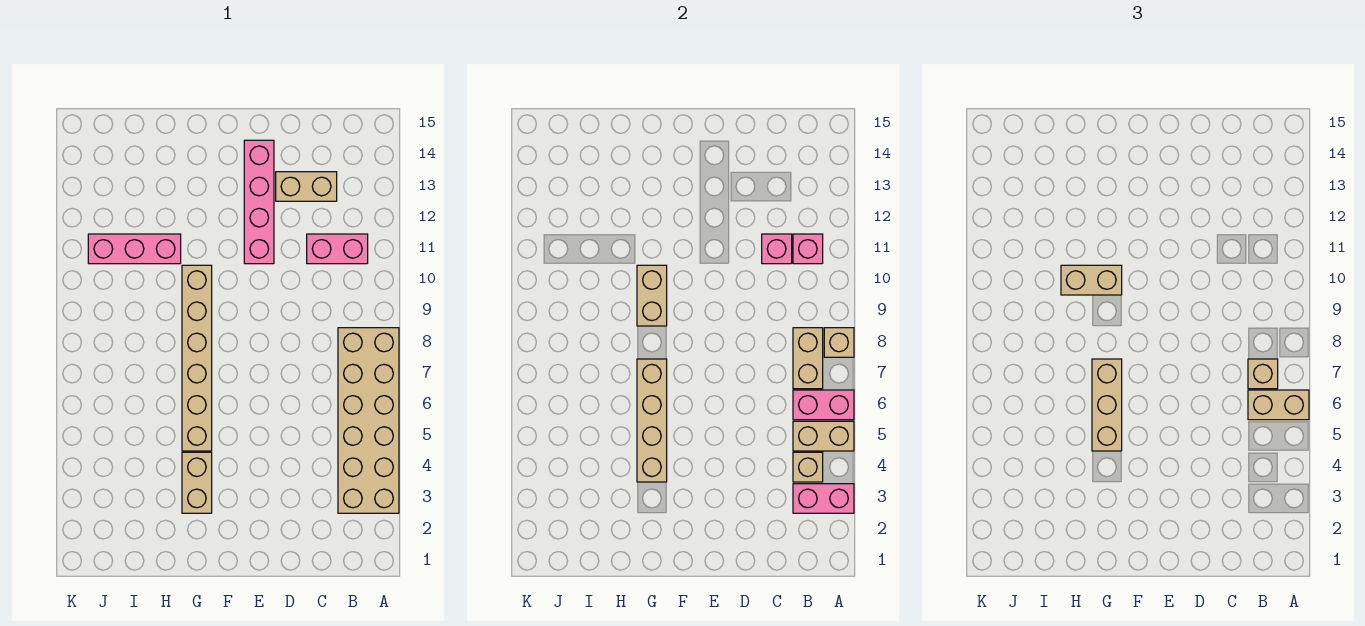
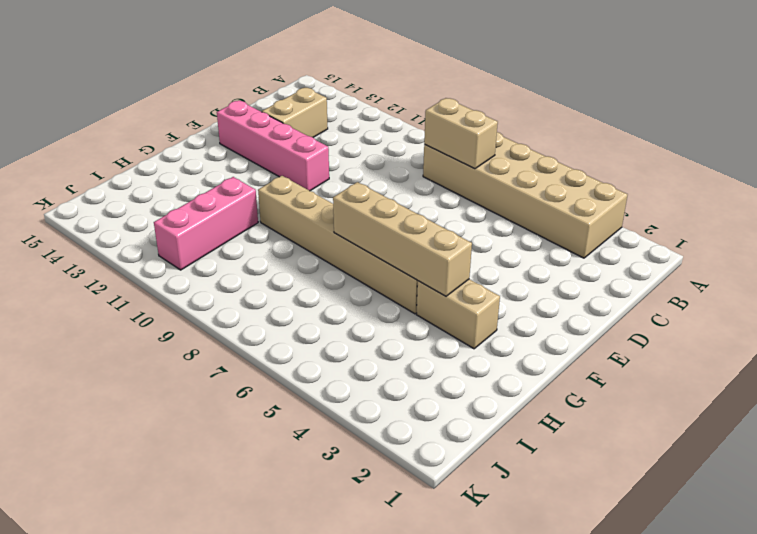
none -> pink 1x2 brick [307,234,368,264]
none -> pink 1x2 brick [793,484,854,513]
none -> tan 1x2 brick [793,421,854,451]

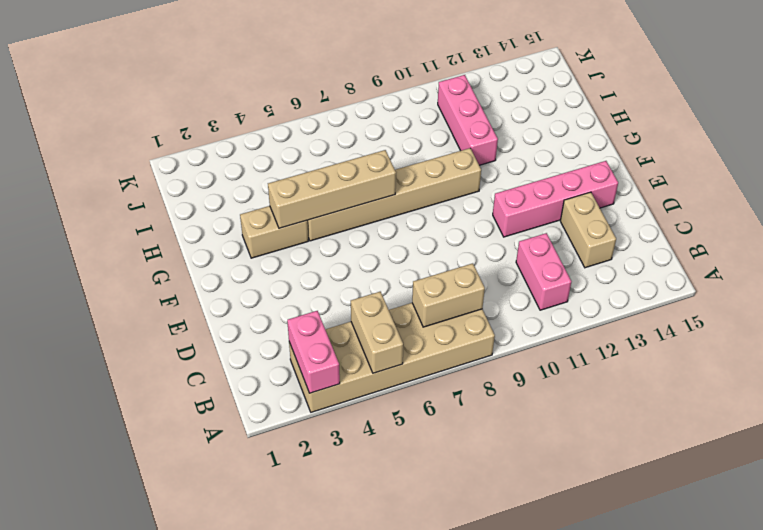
none -> pink 1x2 brick [793,390,854,420]
none -> tan 1x1 brick [824,328,854,357]
none -> tan 1x1 brick [793,452,823,482]

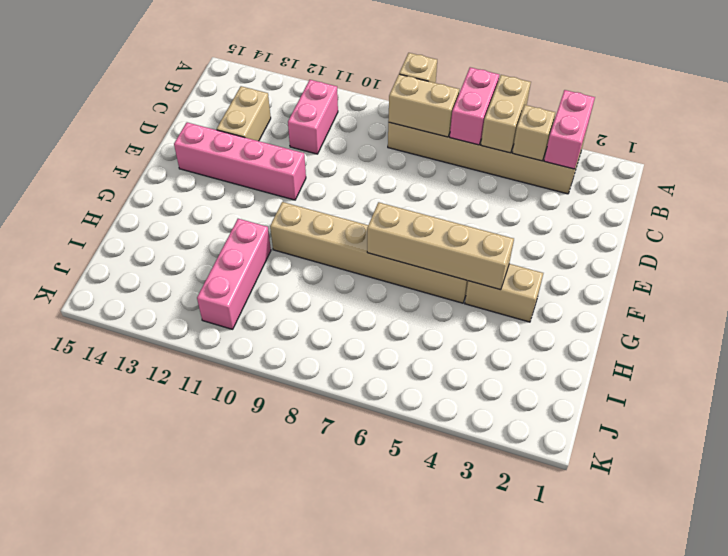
none -> pink 1x1 brick [793,234,823,264]
none -> pink 1x1 brick [762,234,792,264]
none -> tan 1x2 brick [637,265,667,326]

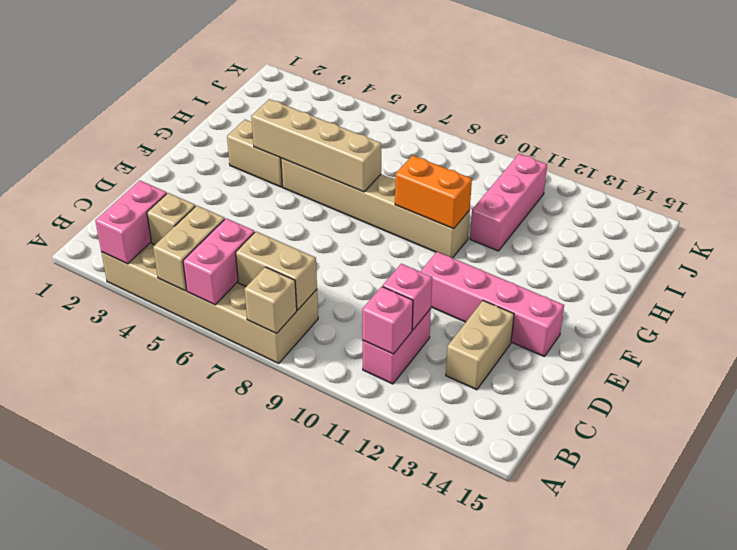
orange 1x2 brick [395,155,472,229] -> tan 1x2 brick [637,265,667,326]
none -> tan 1x2 brick [1248,390,1309,420]
none -> tan 1x1 brick [1248,359,1278,389]
none -> tan 1x3 brick [1092,359,1122,451]

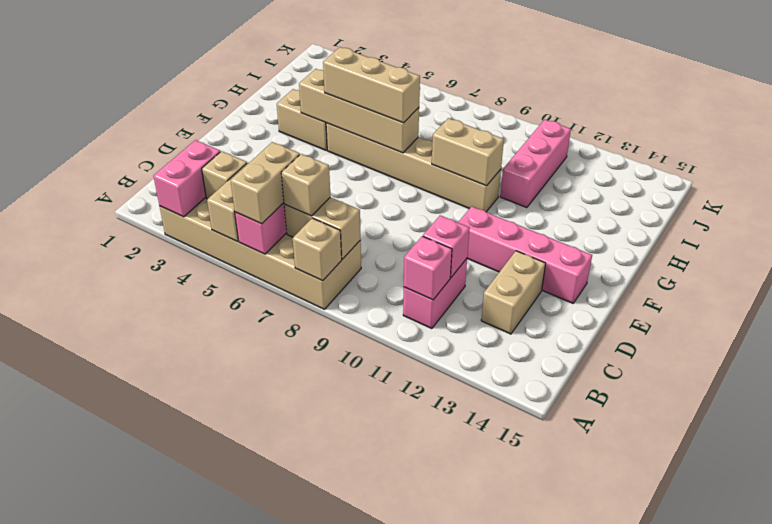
none -> tan 1x2 brick [1061,265,1122,295]

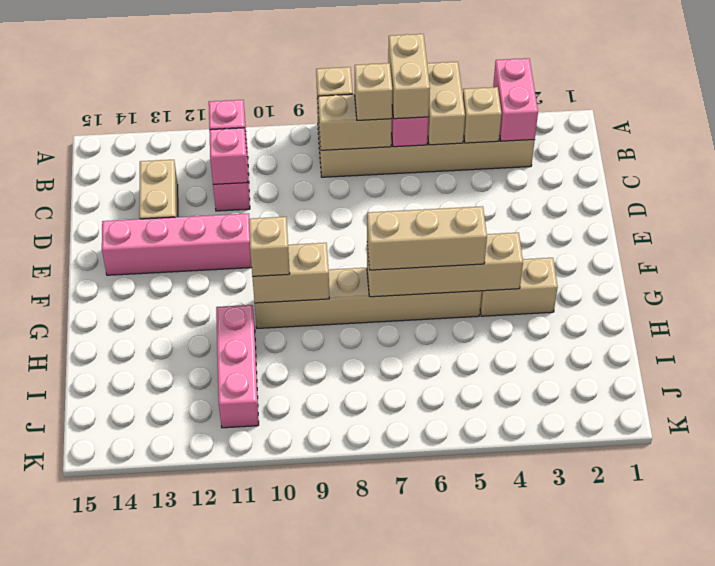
tan 1x1 brick [249,217,290,276] -> tan 1x2 brick [1061,265,1122,295]

